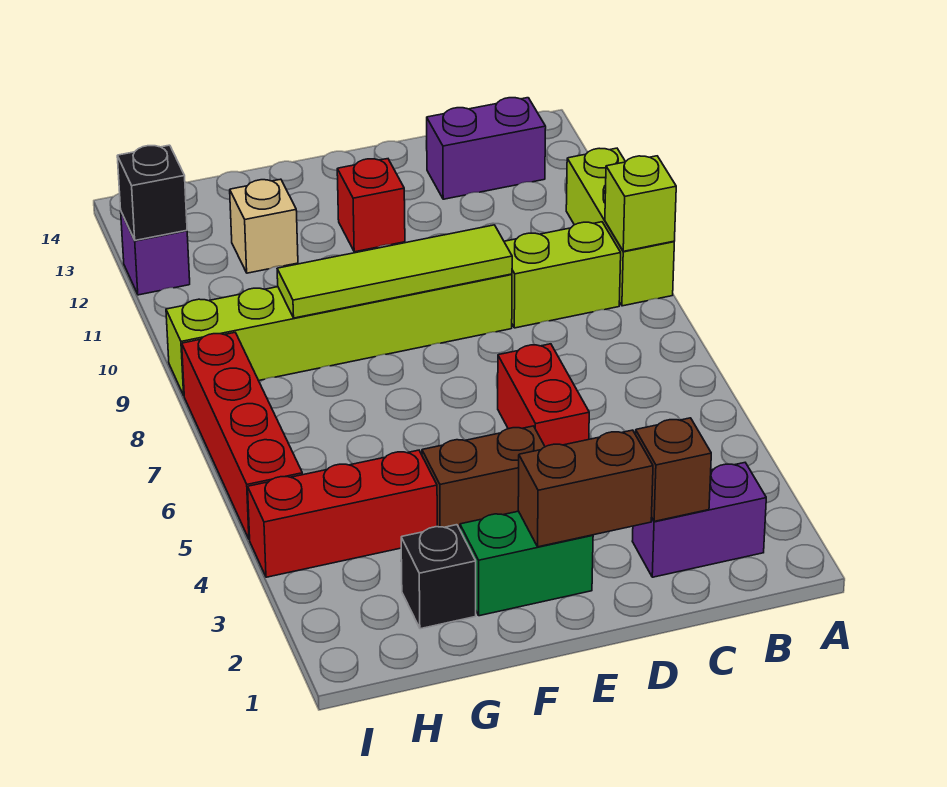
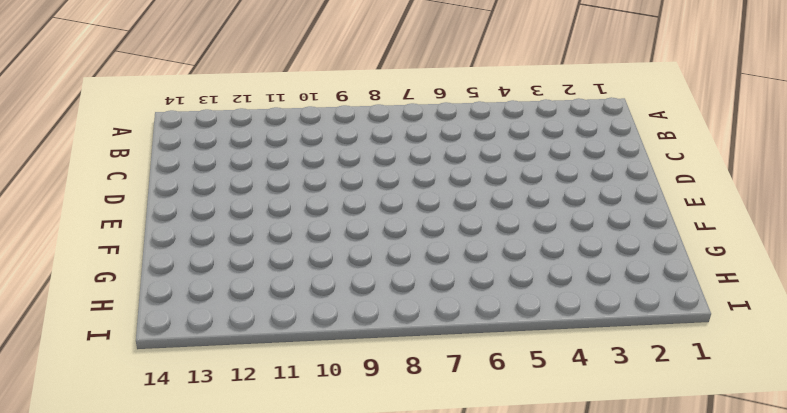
none -> lime 1x3 brick [566,148,674,306]
none -> purple 1x2 brick [632,463,766,577]
none -> lime 1x2 brick [504,222,621,328]

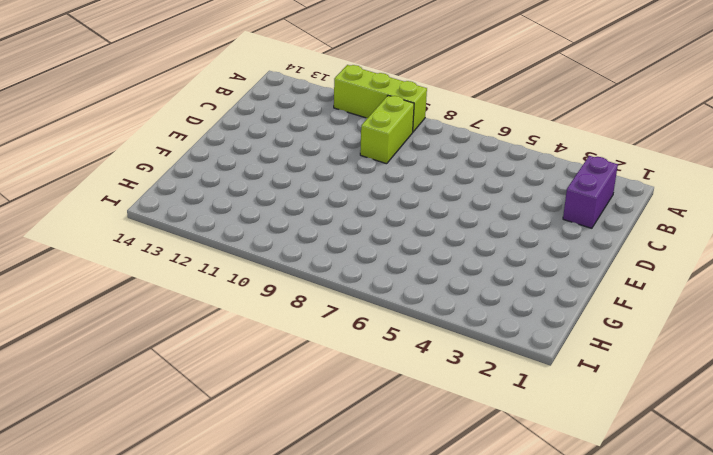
none -> purple 1x2 brick [427,98,546,199]
none -> red 1x2 brick [498,344,589,447]
none -> lime 1x6 brick [166,274,512,395]

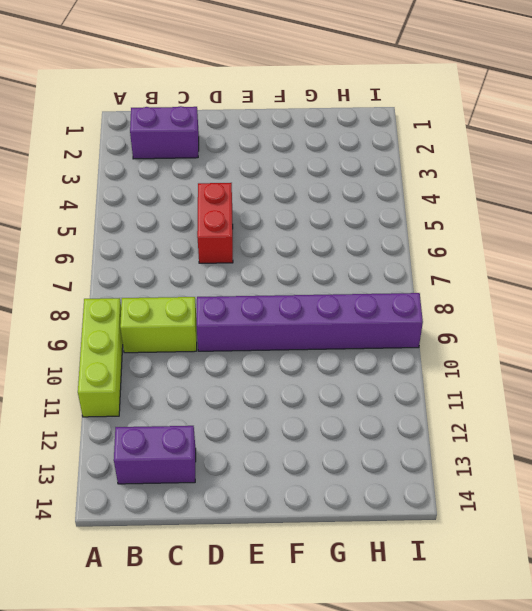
purple 1x6 brick [197,293,423,351] -> lime 1x6 brick [166,274,512,395]
none -> green 1x2 brick [460,511,593,616]
none -> brown 1x2 brick [422,426,545,529]
none -> red 1x1 brick [337,159,405,252]

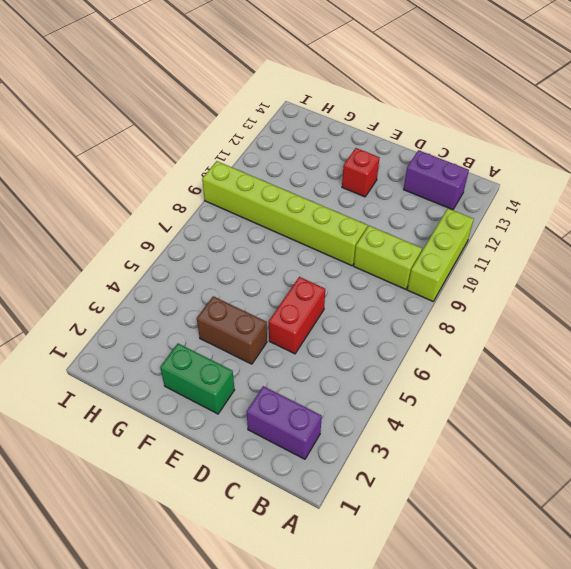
none -> black 1x1 brick [401,525,476,629]
none -> red 1x3 brick [248,450,437,577]
none -> tan 1x1 brick [230,179,298,273]

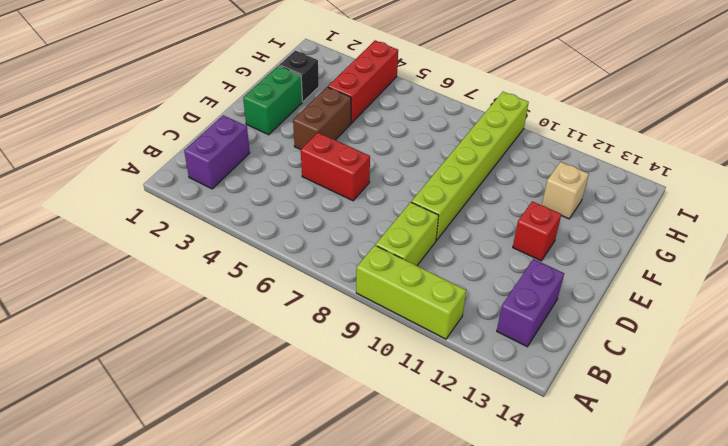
none -> red 1x4 brick [182,333,302,540]
none -> purple 1x1 brick [121,212,190,295]
none -> lime 1x1 brick [605,156,676,251]

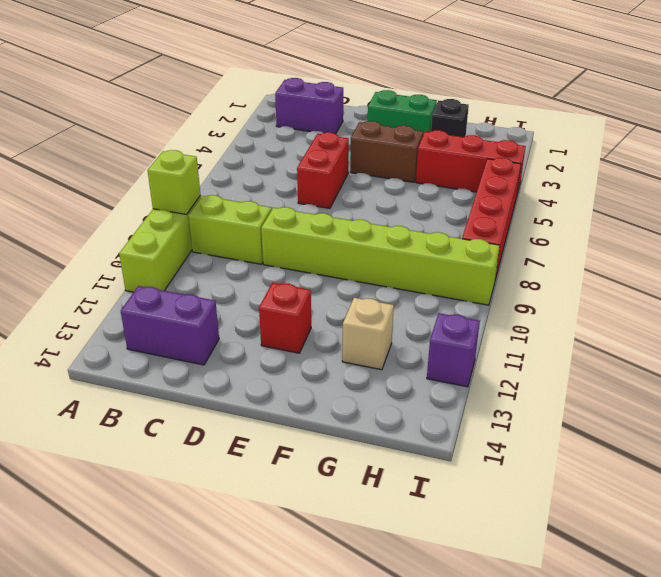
none -> brown 1x1 brick [636,418,711,521]
none -> brown 1x2 brick [518,430,653,547]
none -> lime 1x4 tile [277,225,512,318]

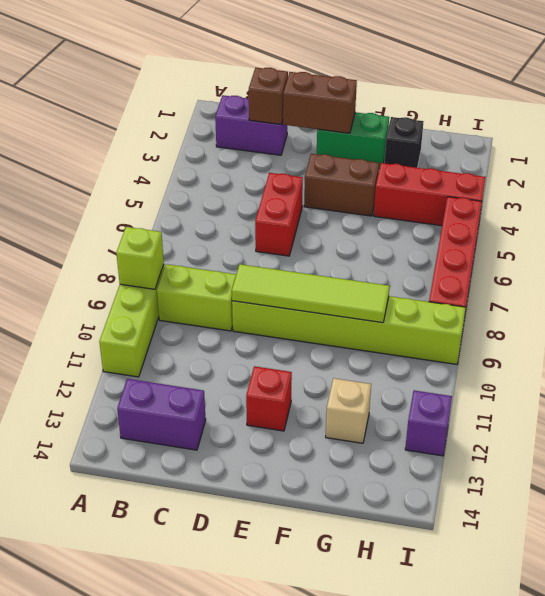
none -> black 1x1 brick [117,145,187,240]

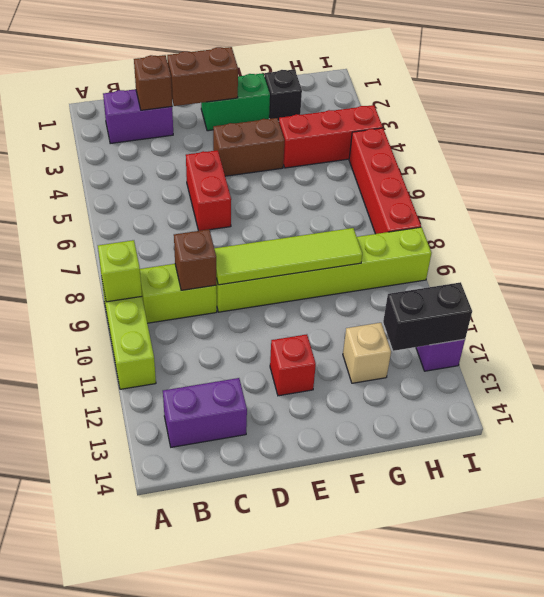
brown 1x1 brick [174,229,216,290] -> none
black 1x2 brick [383,282,472,351] -> black 1x1 brick [117,145,187,240]

